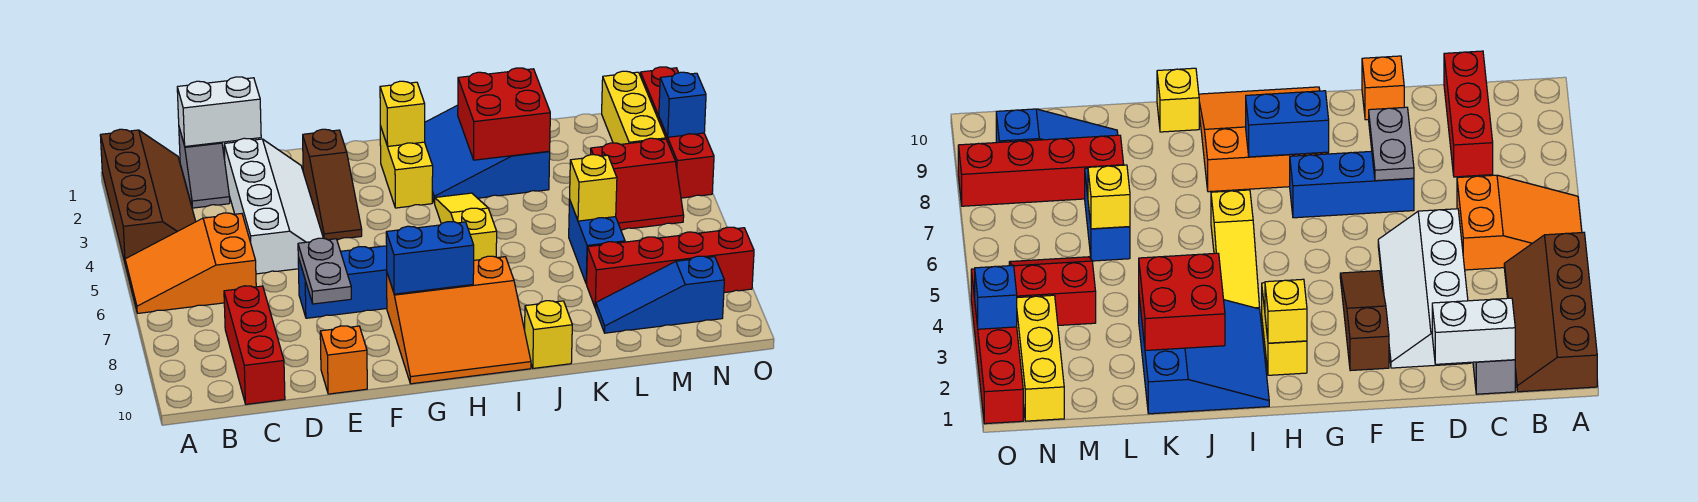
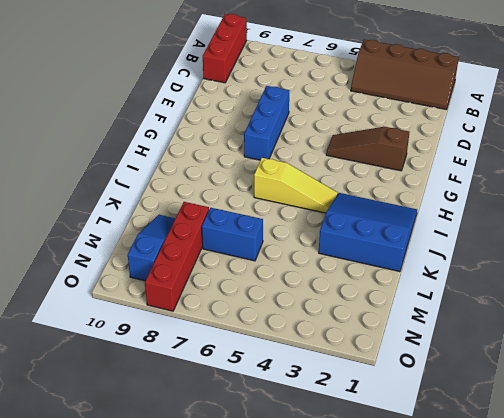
red 1x3 brick [203,14,247,83] -> red 1x3 brick turned to [224,286,285,404]
none -> orange 2x3 slope [125,213,256,313]
none -> grey 1x2 slope [179,128,230,208]
none -> white 2x4 slope [224,138,323,274]

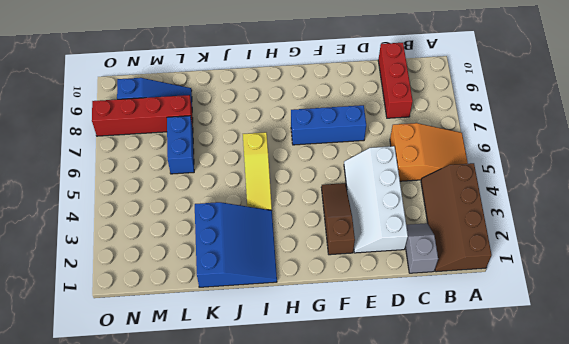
none -> orange 1x1 brick [320,326,367,394]
none -> orange 3x3 slope [387,256,531,384]
none -> yellow 1x2 brick [380,126,433,208]

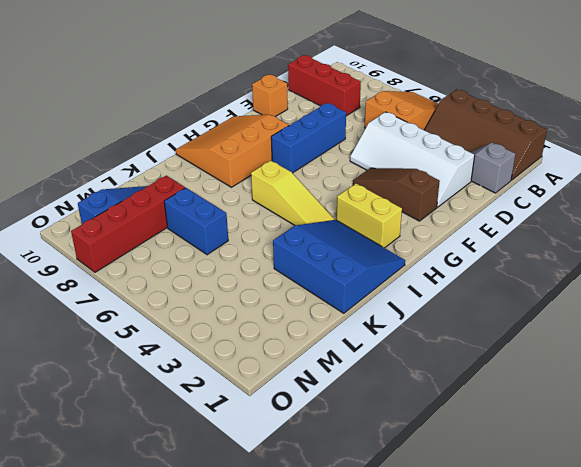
none -> yellow 1x1 brick [525,301,572,368]
none -> red 2x2 slope [591,138,684,230]
none -> yellow 1x3 brick [602,71,666,144]

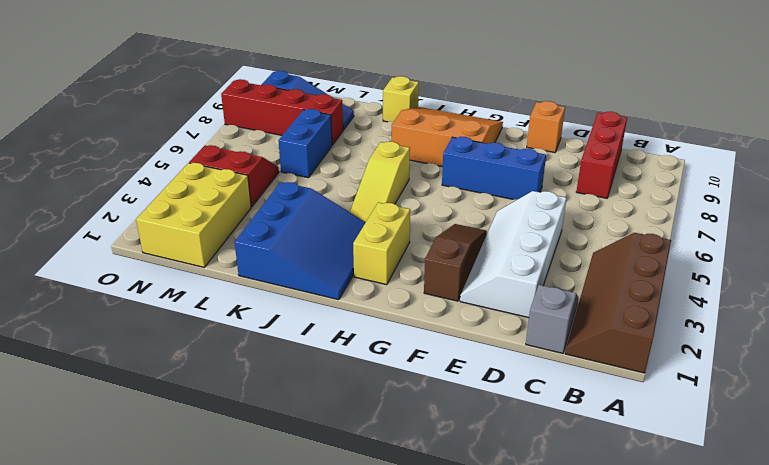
yellow 2x3 brick [136,163,251,267] -> yellow 1x3 brick [602,71,666,144]
none -> orange 2x3 slope [125,213,256,313]
none -> red 1x4 brick [640,67,714,198]
none -> white 1x2 brick [177,77,261,146]

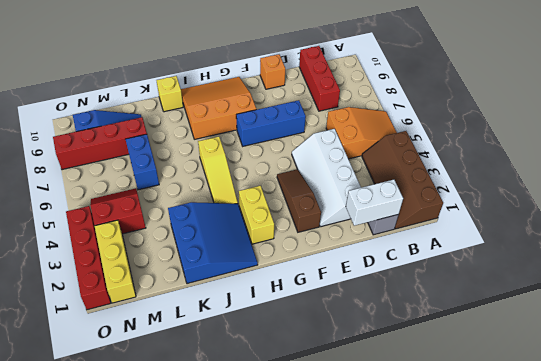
none -> grey 1x2 plate [298,238,351,304]
none -> blue 1x2 brick [386,222,474,294]
none -> yellow 1x1 brick [380,81,425,146]

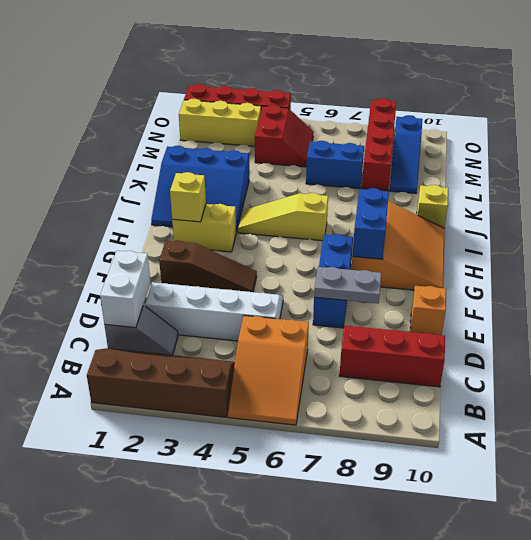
none -> red 2x2 brick [458,68,550,160]
none -> yellow 1x1 brick [570,155,617,221]
none -> blue 1x1 brick [659,72,706,137]

